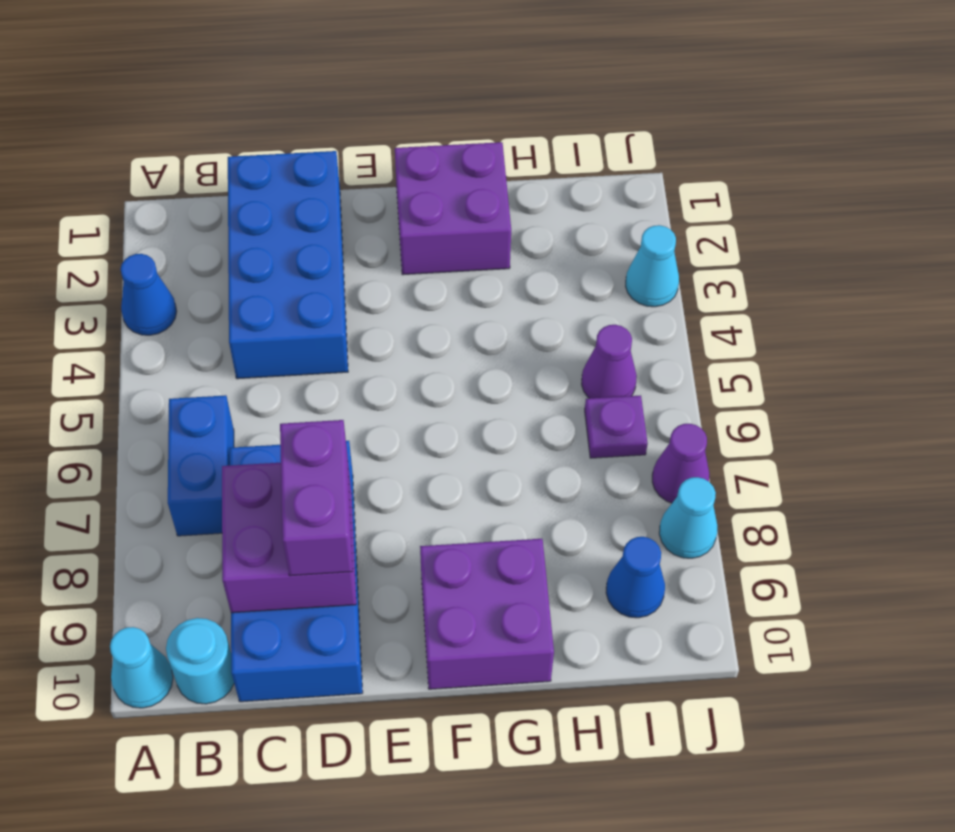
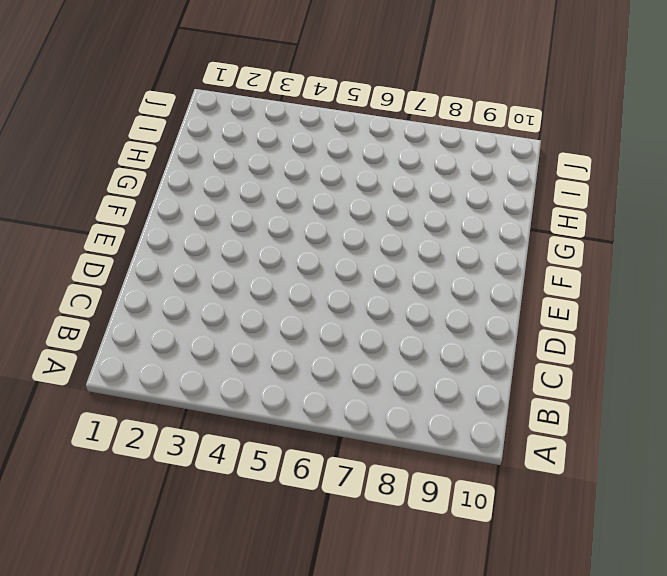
none -> blue 1x1 cone [121,254,177,335]
none -> cyan 1x1 cone [110,627,173,708]
none -> blue 1x2 brick [168,395,234,536]

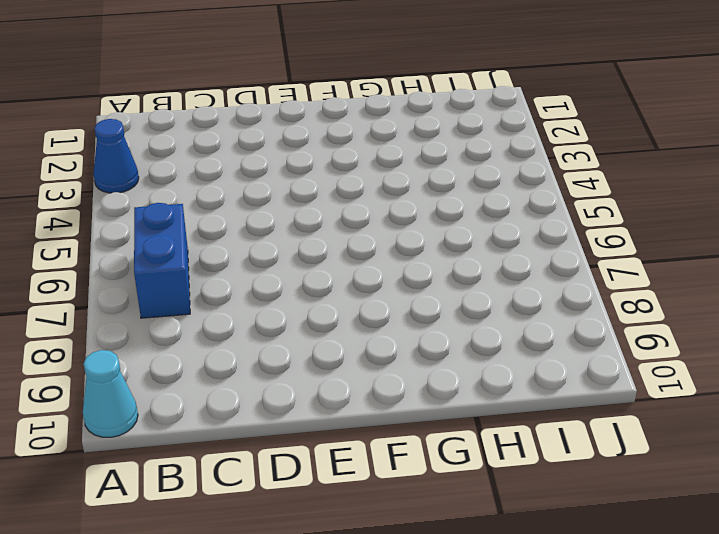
none -> cyan 1x1 round brick [166,618,234,704]
none -> blue 2x4 brick [228,151,348,379]
none -> blue 2x4 brick [230,441,363,702]

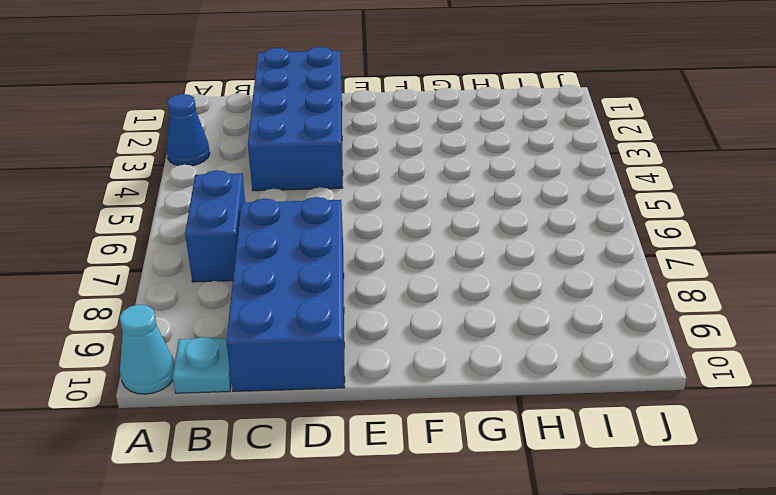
cyan 1x1 plate [173,337,231,393] -> cyan 1x1 round brick [166,618,234,704]
none -> purple 2x2 brick [395,142,511,275]
none -> purple 2x2 brick [420,539,554,689]
none -> purple 1x1 cone [582,325,637,398]

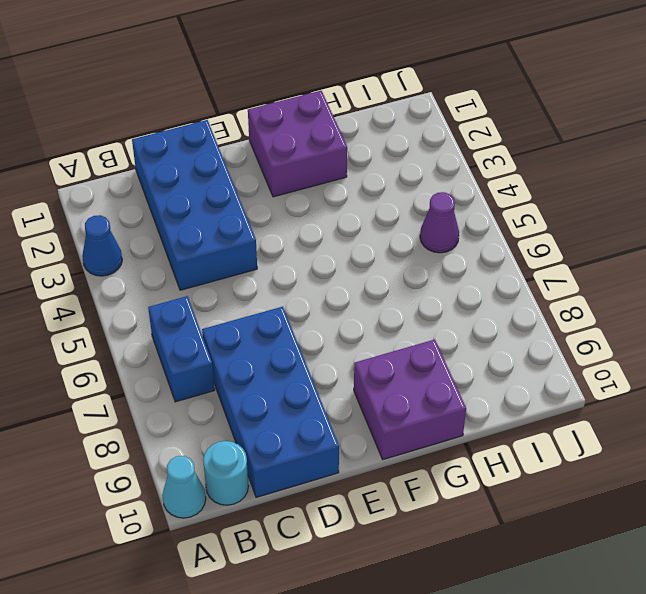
none -> purple 1x1 plate [585,395,648,458]
none -> blue 1x1 cone [606,537,665,618]
none -> cyan 1x1 cone [626,225,679,307]

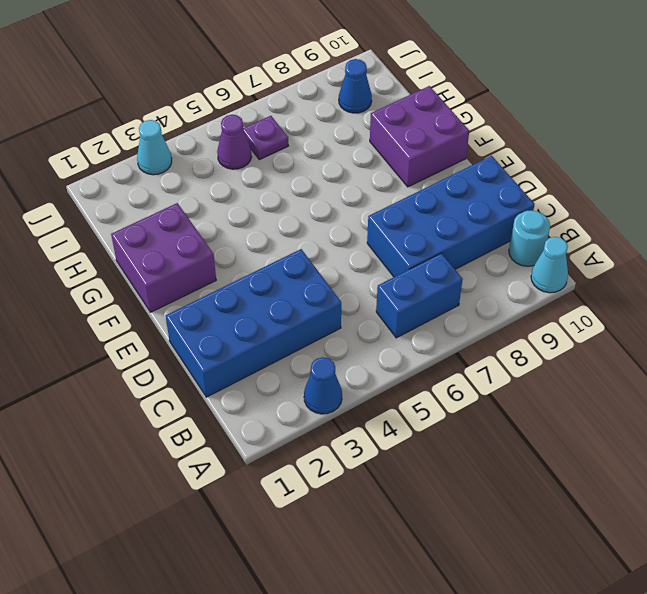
none -> purple 1x1 cone [652,424,709,503]
none -> cyan 1x1 cone [659,477,717,558]
none -> purple 2x2 brick [222,463,356,613]

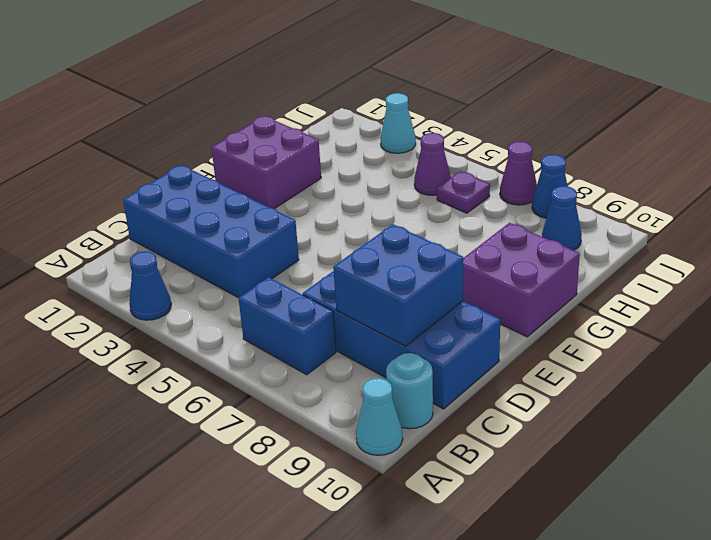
blue 2x2 brick [333,224,463,346] -> purple 2x2 brick [222,463,356,613]
blue 1x1 cone [532,154,568,218] -> cyan 1x1 cone [659,477,717,558]
none -> purple 1x2 brick [280,420,353,576]

